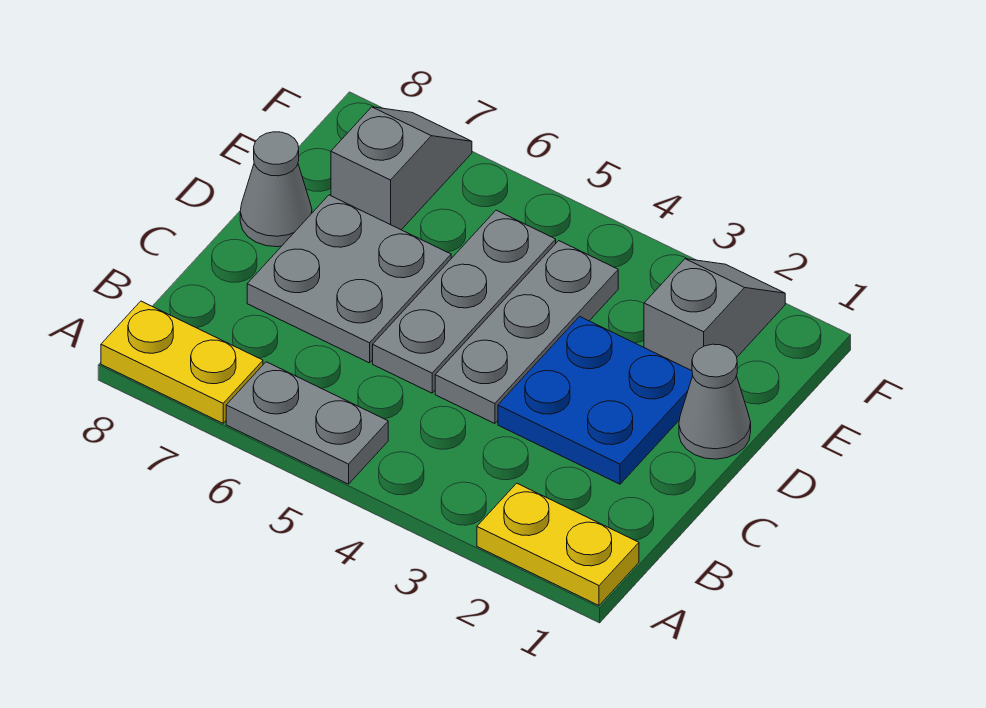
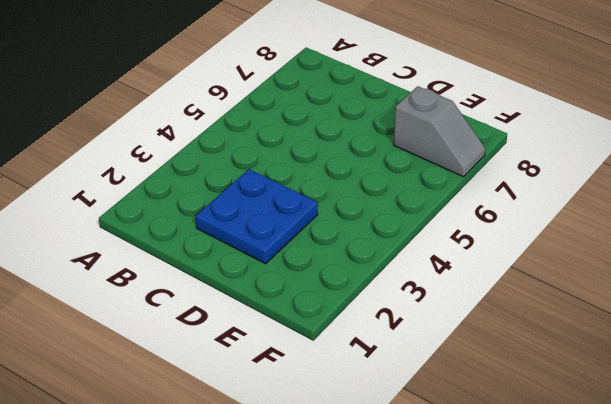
none -> yellow 1x2 plate [477,483,639,605]
none -> grey 1x2 plate [226,362,388,484]

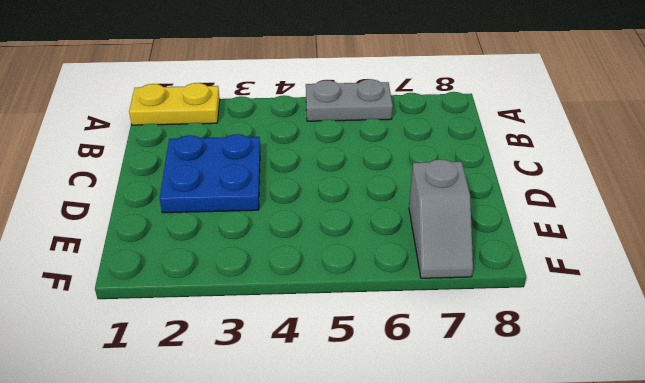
none -> yellow 1x2 plate [101,301,263,423]
none -> grey 1x3 plate [435,241,618,424]

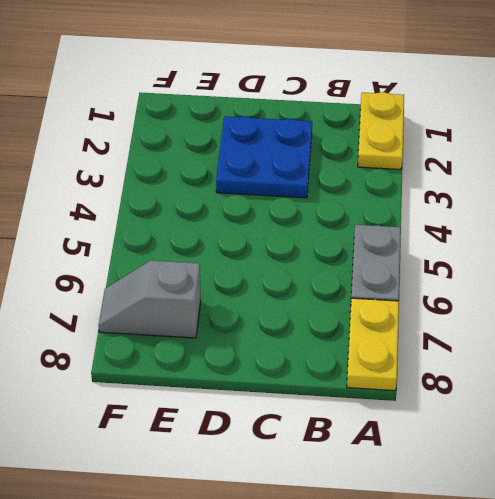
none -> grey 1x3 plate [435,241,618,424]
none -> grey 1x3 plate [373,210,556,393]

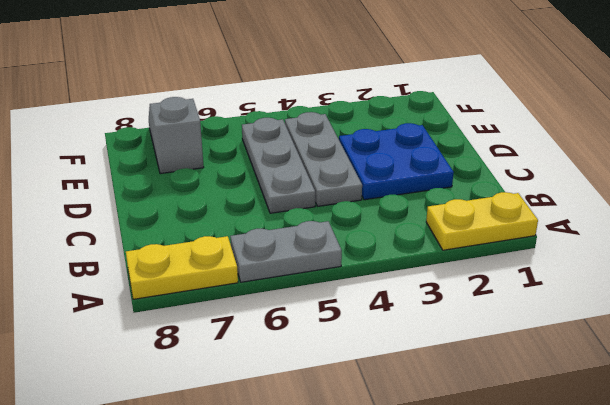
none -> grey 2x2 plate [247,195,451,363]
none -> grey 1x1 cone [679,344,751,459]

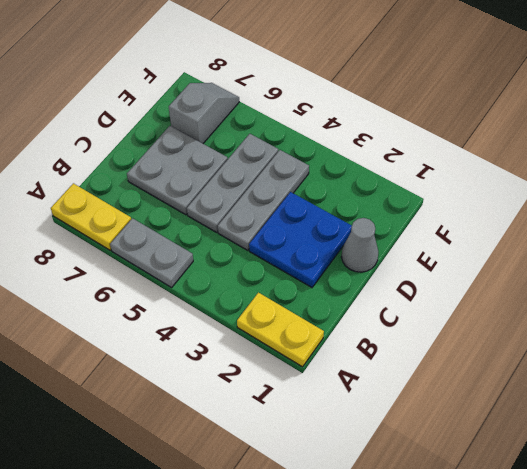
none -> grey 1x1 cone [240,132,312,247]
none -> grey 1x2 slope [644,259,785,371]

